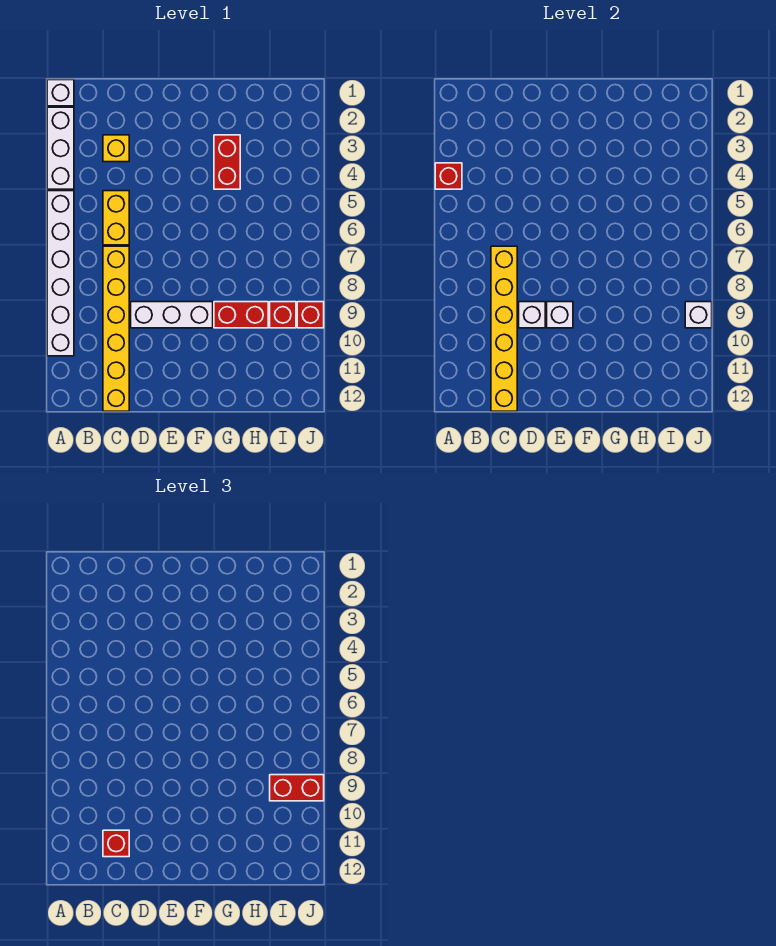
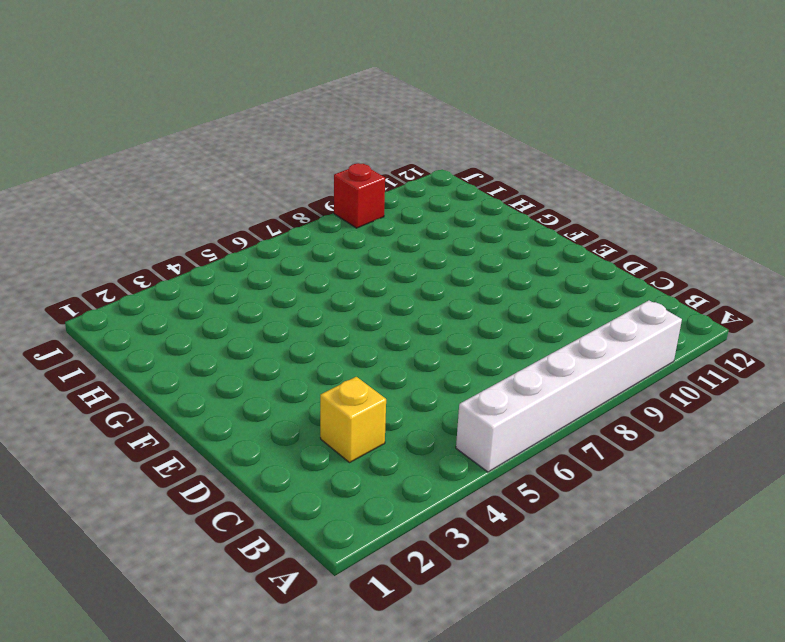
none -> white 1x1 brick [47,80,74,106]
none -> white 1x3 brick [47,107,74,189]
none -> yellow 1x2 brick [103,191,129,245]

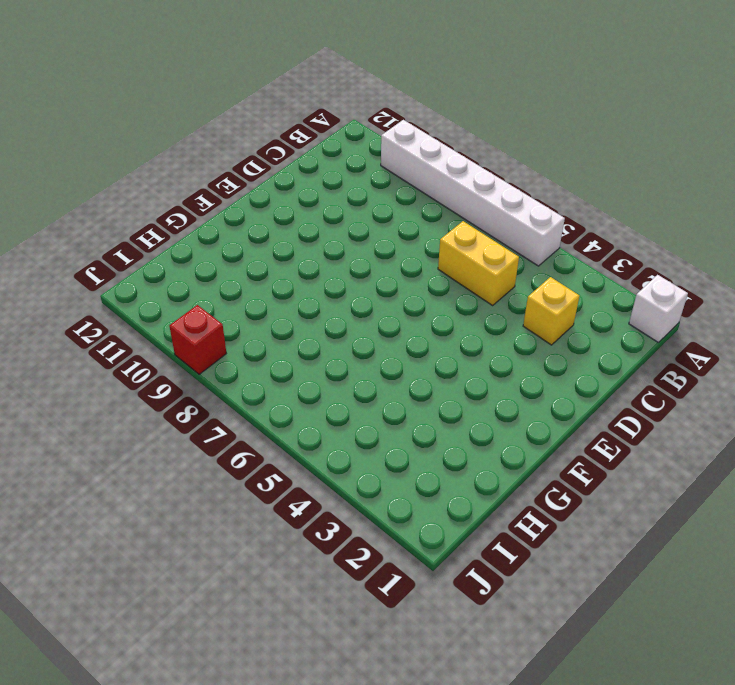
none -> white 1x3 brick [47,107,74,189]
none -> yellow 1x6 brick [103,246,129,411]
none -> white 1x3 brick [131,302,213,328]

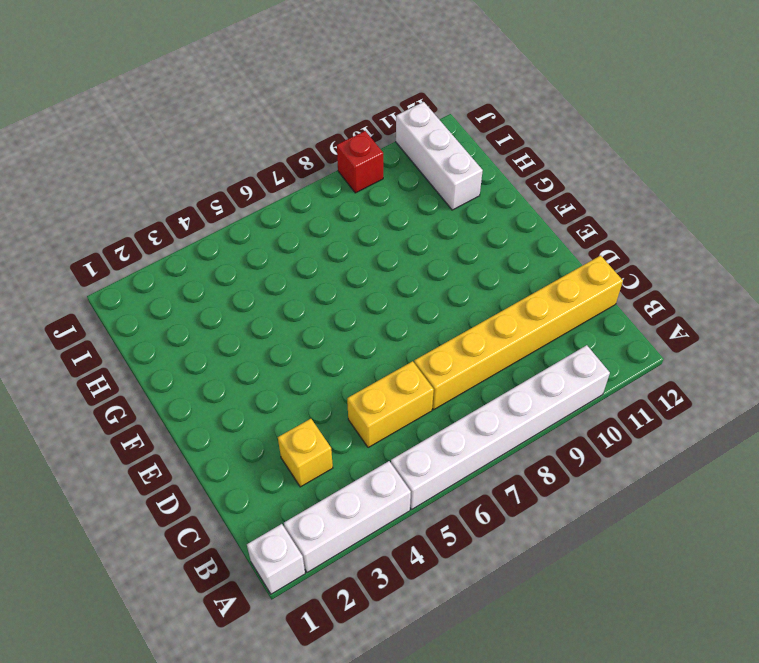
white 1x3 brick [396,102,483,210] -> white 1x3 brick moved to [131,302,213,328]
none -> red 1x2 brick [214,135,240,189]
none -> red 1x2 brick [214,302,268,328]
none -> red 1x1 brick [270,302,296,328]

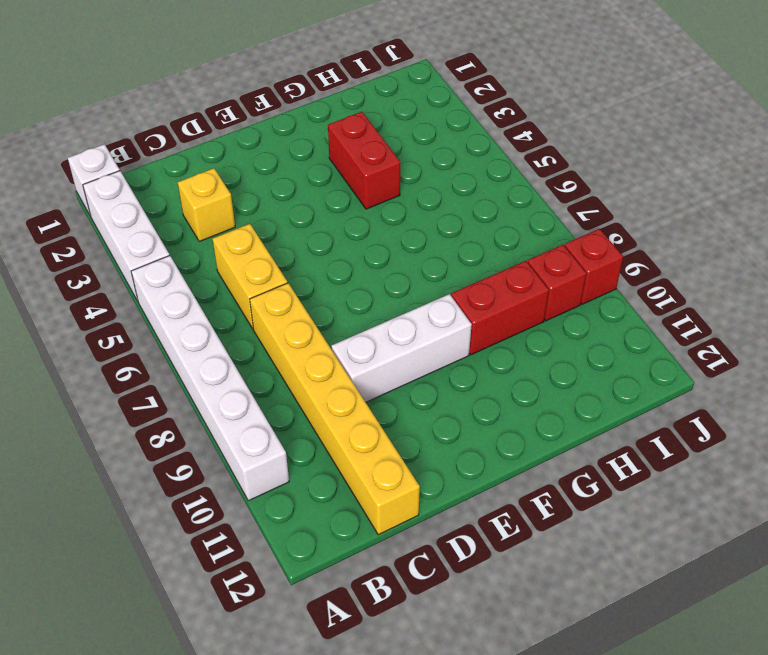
none -> red 1x1 brick [435,163,462,189]
none -> yellow 1x6 brick [491,246,517,411]
none -> white 1x1 brick [519,302,545,328]

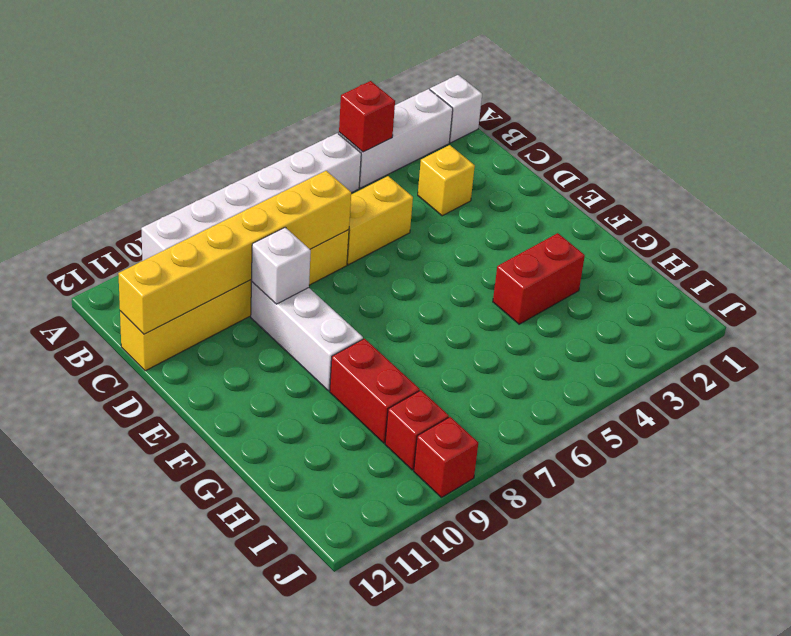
none -> white 1x1 brick [547,302,573,328]
none -> white 1x1 brick [685,302,712,328]
none -> red 1x1 brick [103,830,129,857]

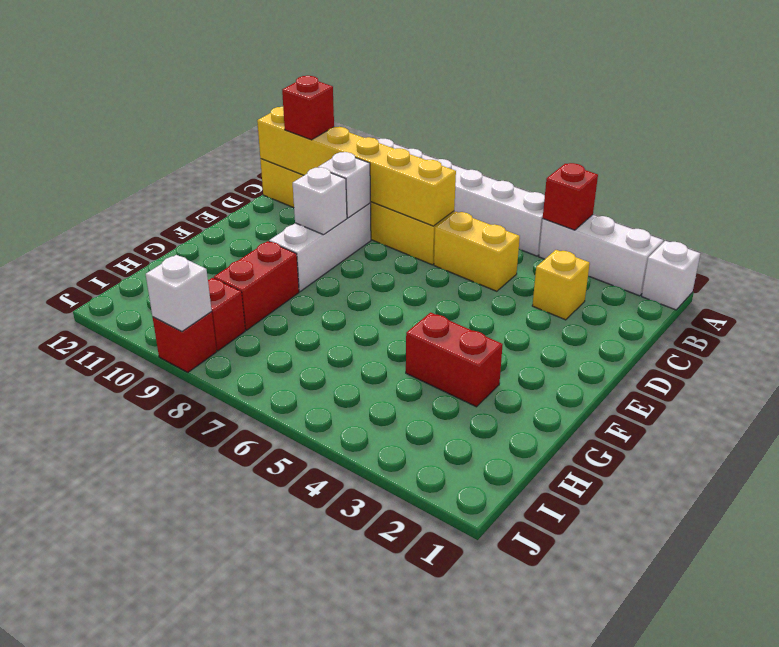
none -> red 1x2 brick [270,775,324,801]

